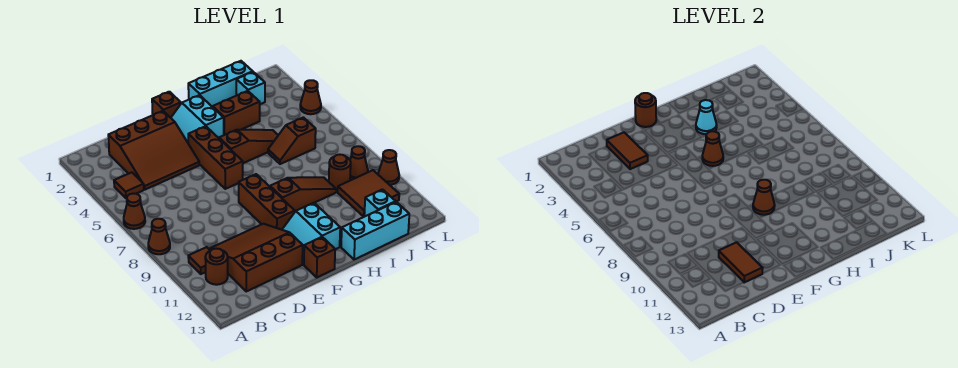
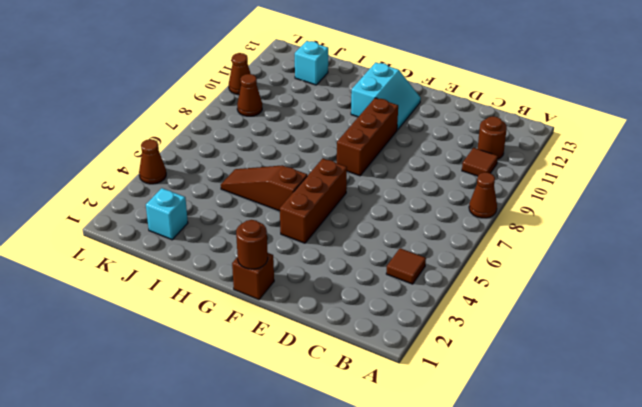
none -> brown 1x1 cone [124,193,145,229]
none -> brown 3x3 slope [108,111,199,190]
none -> brown 3x3 slope [209,224,303,291]
none -> cyan 2x2 slope [171,95,224,144]

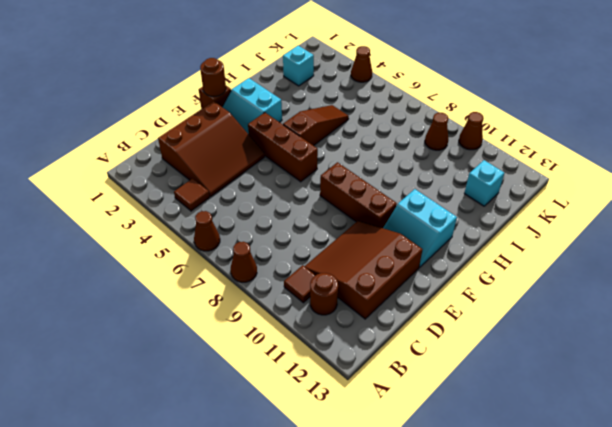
none -> brown 1x1 brick [304,237,335,277]
none -> brown 1x3 slope [270,177,336,211]
none -> cyan 1x3 brick [188,61,253,107]
none -> brown 1x2 brick [213,91,260,135]

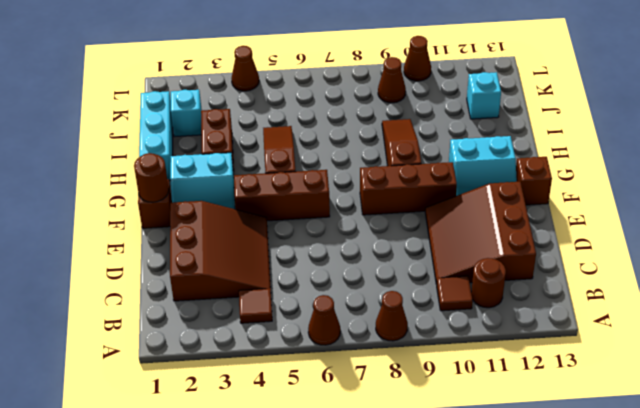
none -> cyan 1x3 brick [341,202,409,260]
none -> brown 1x2 slope [268,117,316,164]
none -> brown 1x1 round brick [329,154,351,189]
none -> brown 2x2 tile [338,170,399,217]

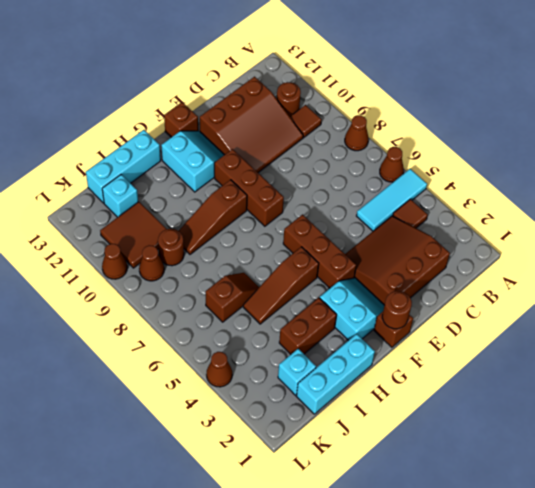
cyan 1x3 tile [357,169,427,231] -> none
none -> brown 1x2 tile [607,132,648,169]
none -> brown 1x2 tile [719,242,763,282]
none -> brown 1x1 cone [702,131,723,166]
none -> brown 1x1 cone [753,180,775,215]

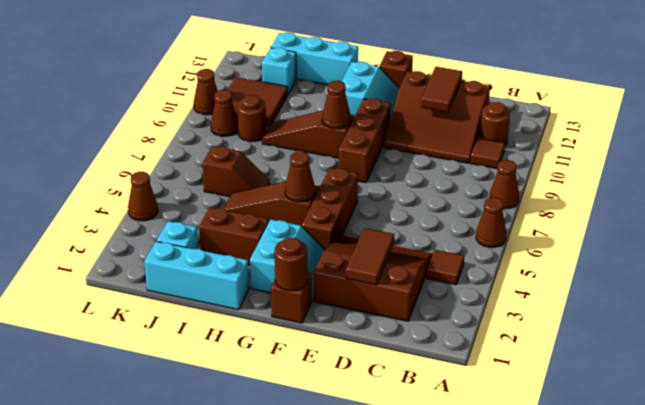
none -> cyan 1x1 cone [696,100,717,134]

